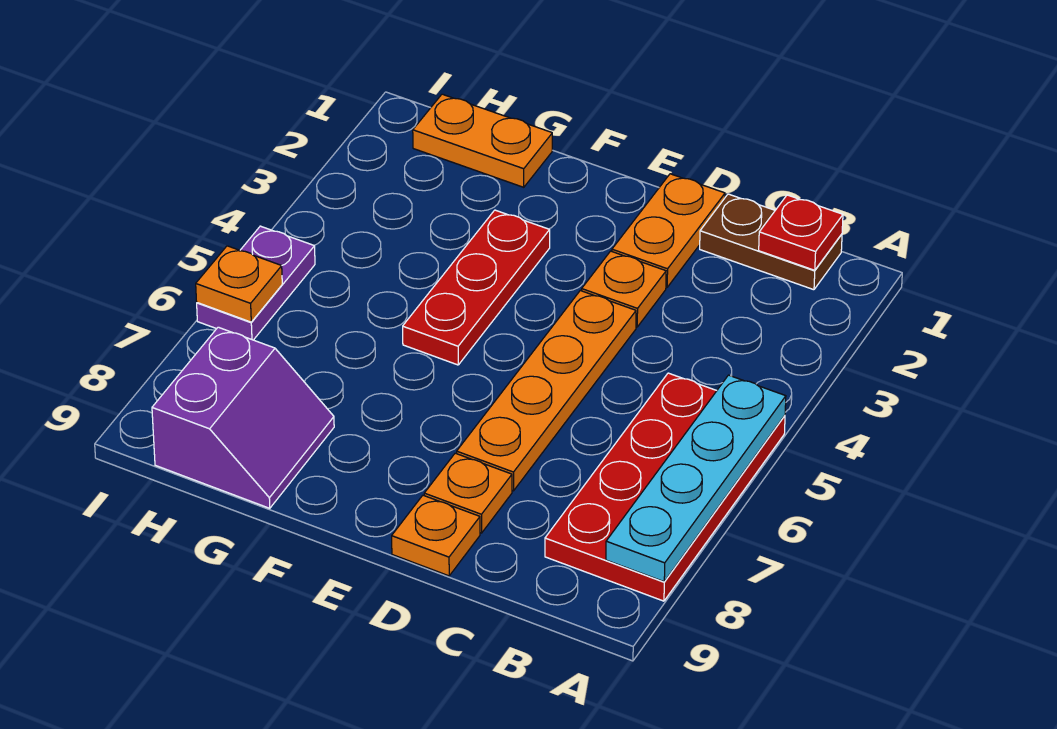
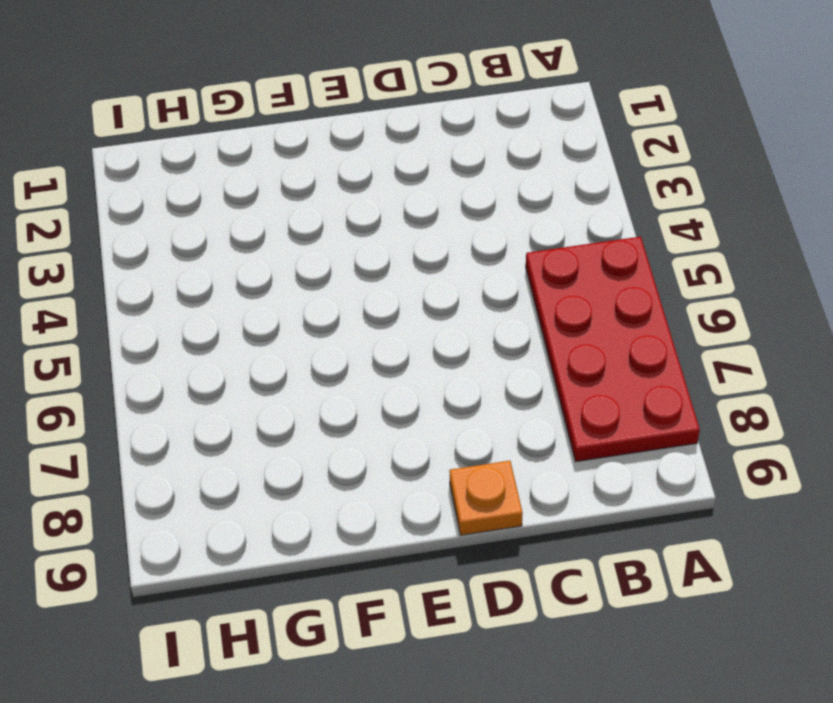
none -> brown 1x2 plate [700,194,842,290]
none -> orange 1x2 plate [612,174,725,287]
none -> orange 1x1 plate [582,251,666,327]

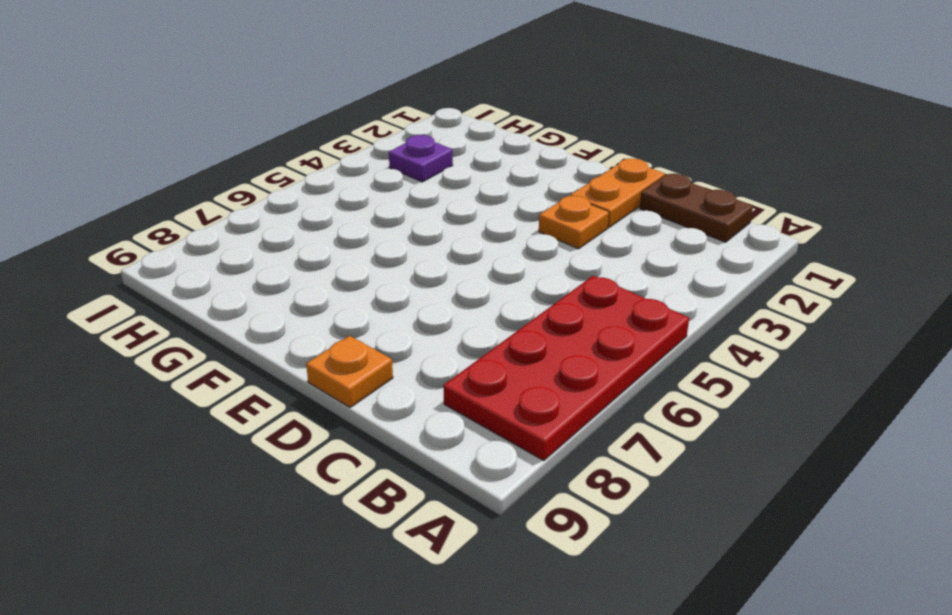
purple 1x1 plate [389,135,453,182] -> none
none -> orange 1x4 plate [457,291,636,491]
none -> orange 1x1 plate [424,453,512,533]
none -> red 1x3 plate [403,210,550,365]

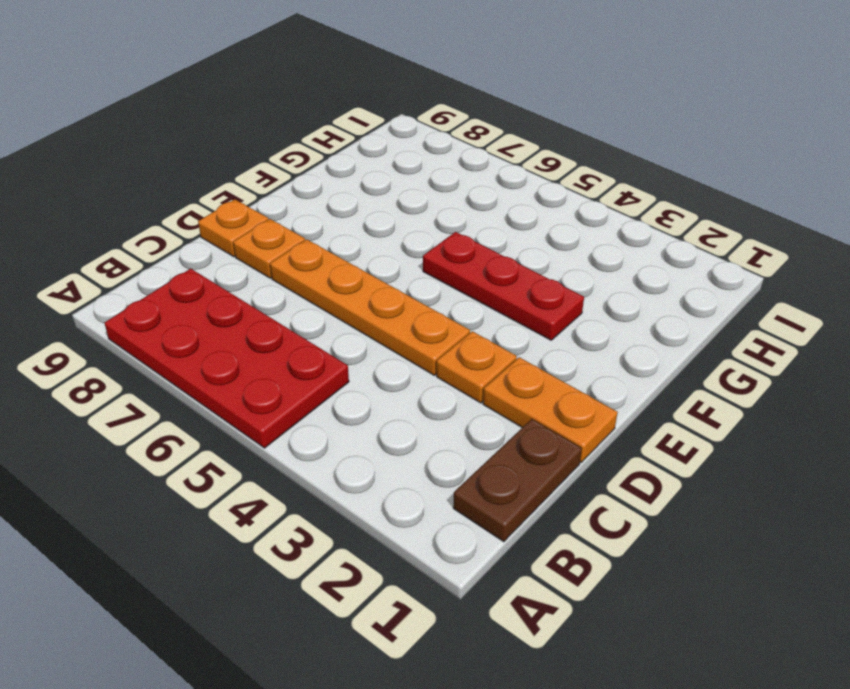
none -> orange 1x2 plate [413,94,552,187]
none -> purple 2x2 slope [152,327,334,508]
none -> purple 1x2 plate [197,226,315,340]

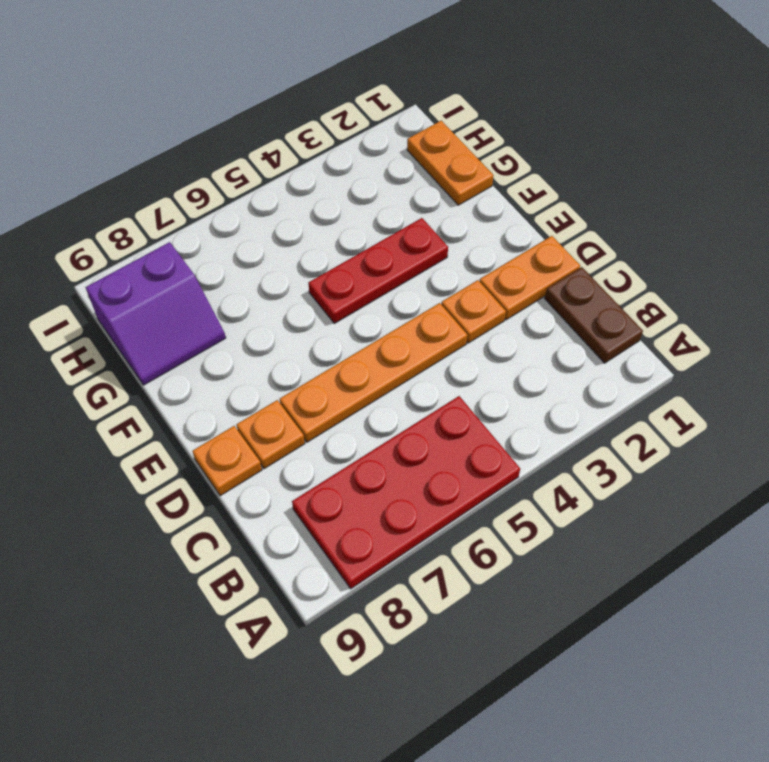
none -> purple 1x2 plate [197,226,315,340]
none -> cyan 1x4 plate [606,375,786,582]
none -> red 1x1 plate [759,195,843,270]

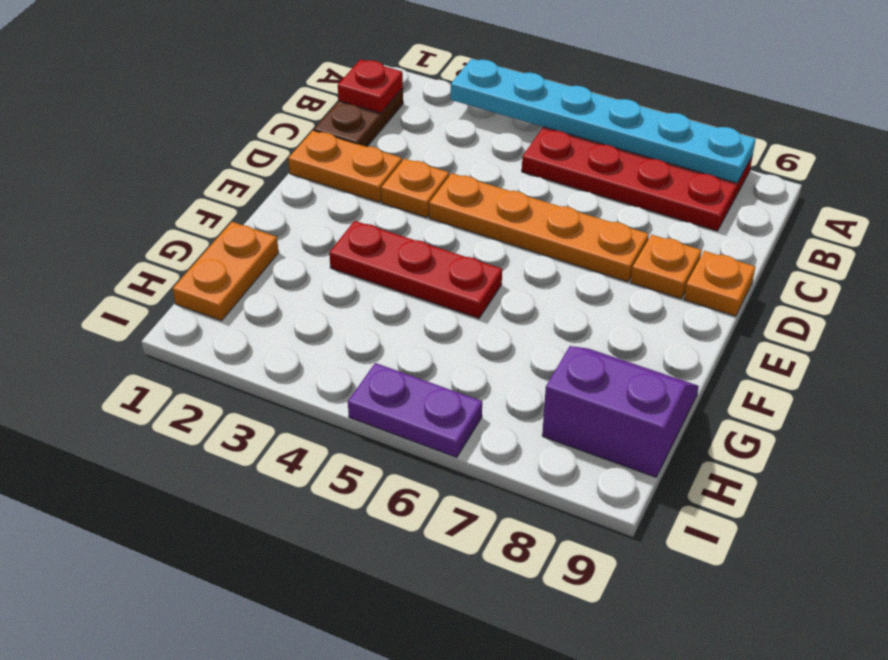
cyan 1x6 plate [451,59,756,183] -> cyan 1x4 plate [606,375,786,582]
none -> orange 1x1 plate [196,246,282,322]

